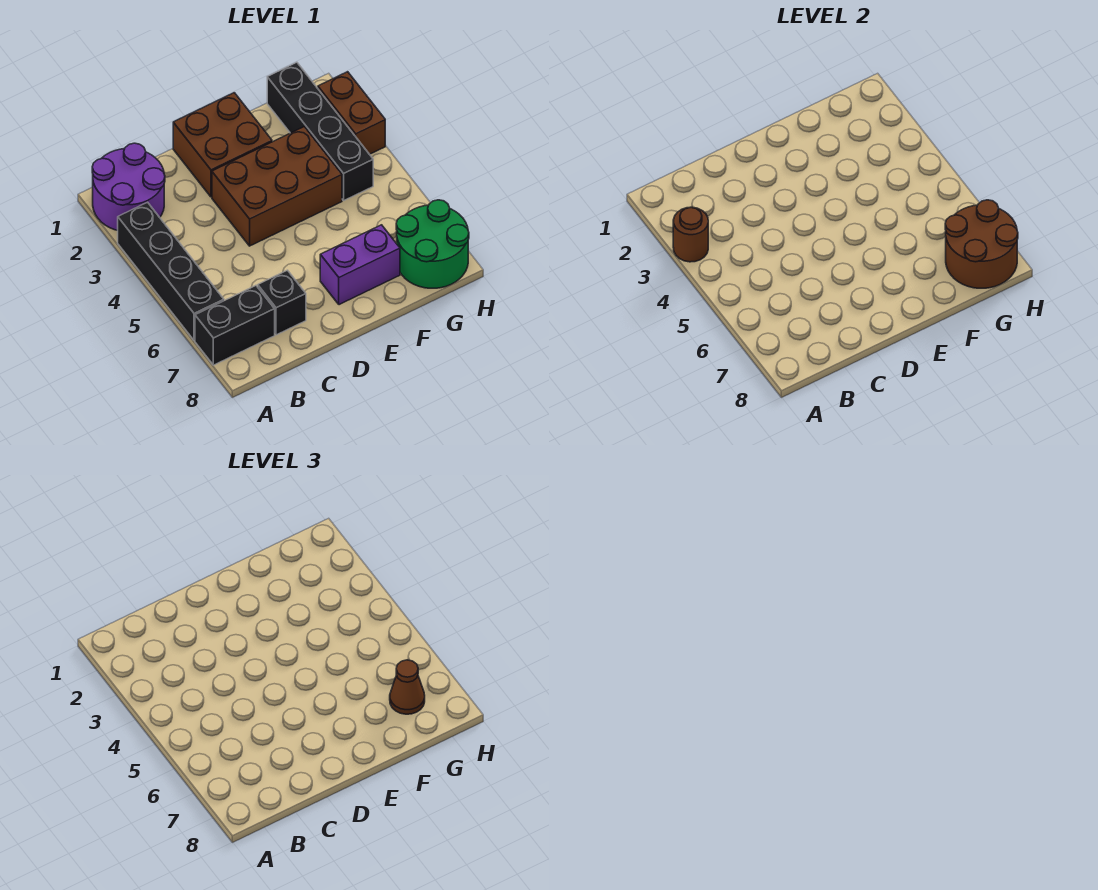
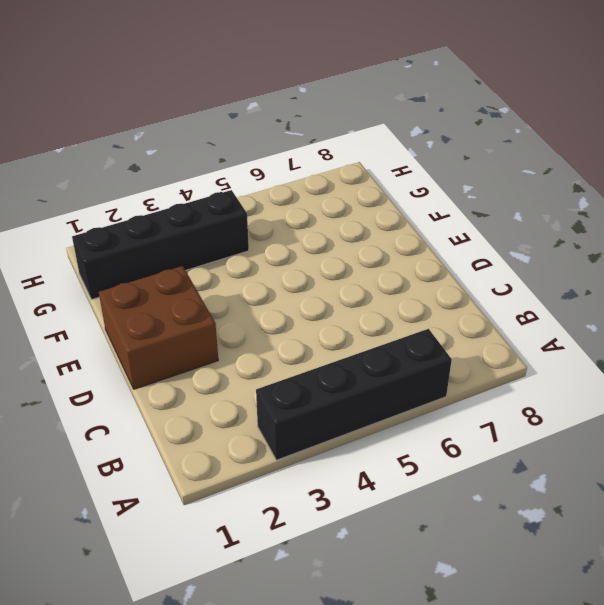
none -> purple 2x2 round brick [92,143,165,230]
none -> black 1x2 brick [195,286,275,365]
none -> black 1x1 brick [258,270,306,335]

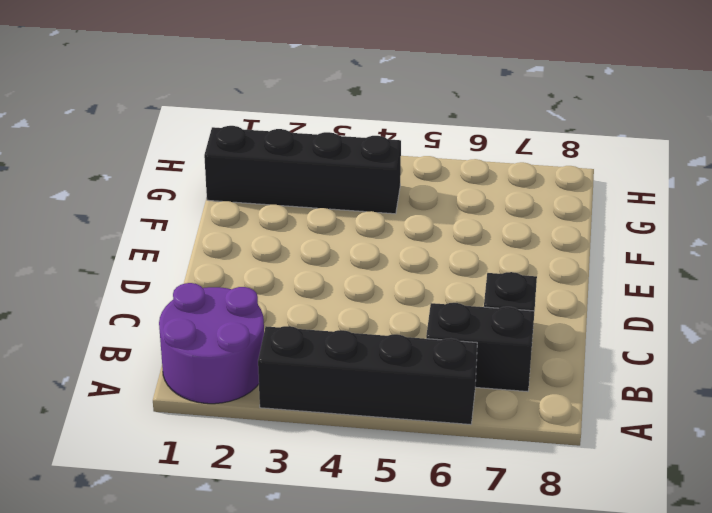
black 1x2 brick [426,303,534,392] -> black 1x2 brick turned to [195,286,275,365]
none -> brown 2x2 brick [173,93,272,197]
none -> brown 2x3 brick [212,127,342,246]
none -> purple 1x2 brick [320,225,400,305]

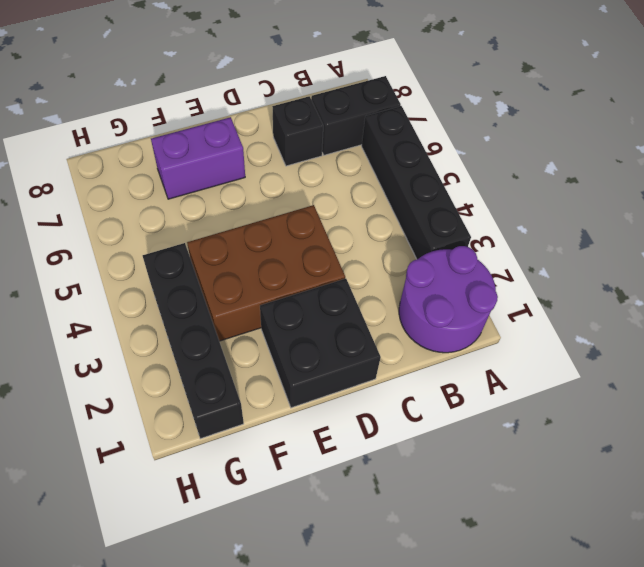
black 2x2 brick [260,279,381,408] -> brown 2x2 brick [173,93,272,197]
none -> green 2x2 round brick [396,200,469,288]
none -> brown 1x2 brick [318,72,385,154]
none -> brown 1x1 round brick [673,207,708,262]

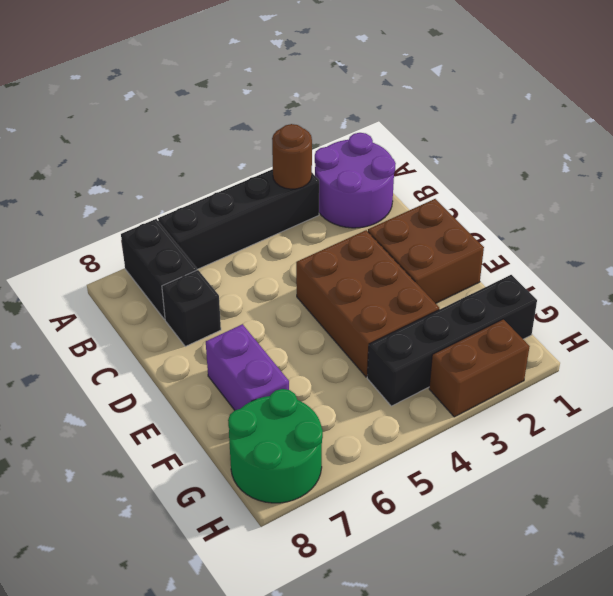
none -> brown 2x2 round brick [945,200,1018,288]
none -> brown 1x1 cone [390,660,425,714]

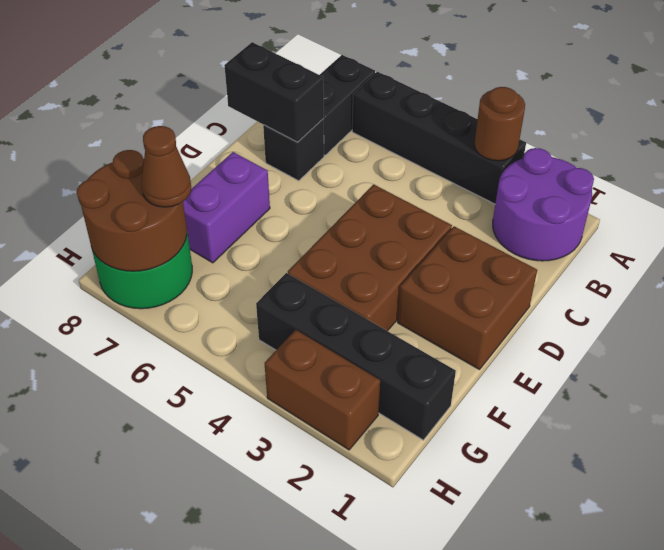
black 1x2 brick [224,42,324,142] -> none

